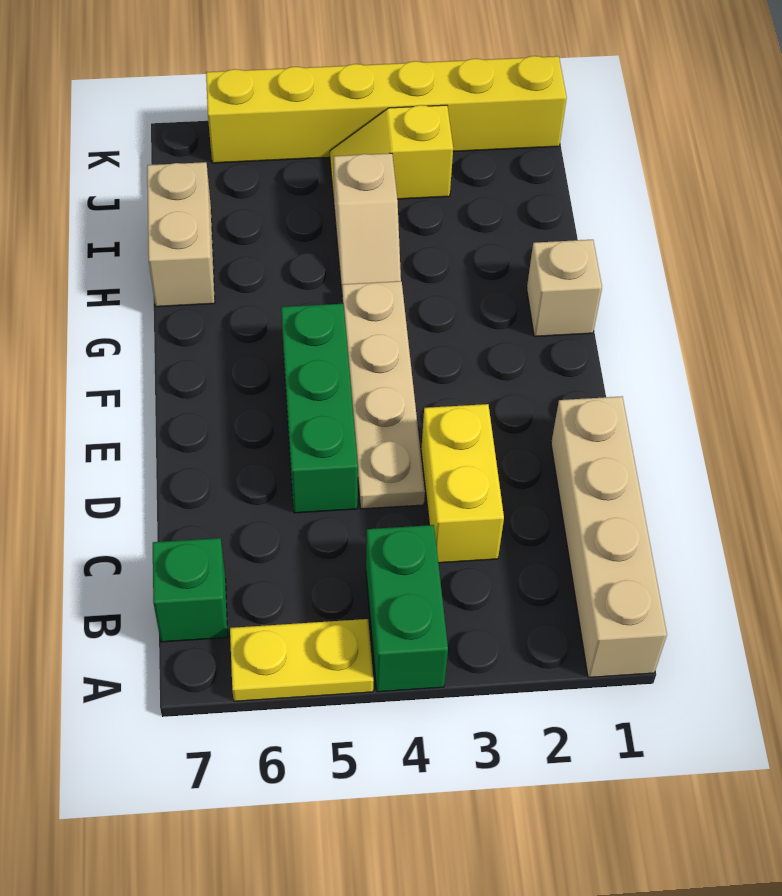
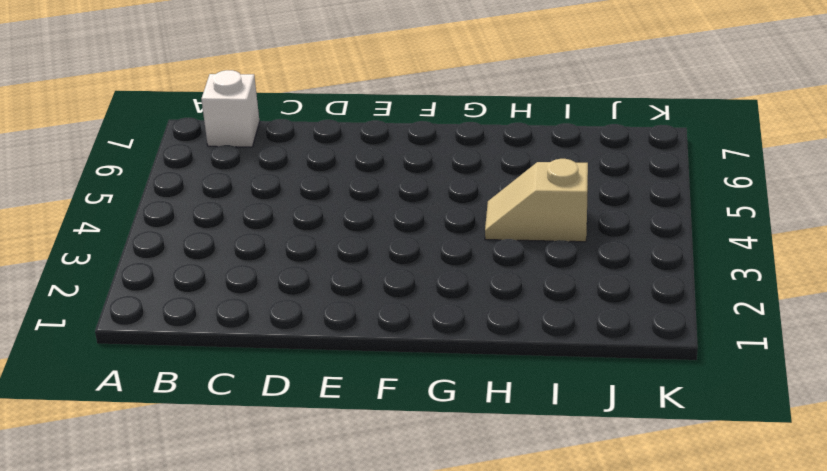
white 1x1 brick [201,70,260,147] -> green 1x1 brick [153,538,228,642]
none -> tan 1x4 brick [551,396,667,678]
none -> green 1x2 brick [366,525,448,692]
none -> yellow 1x2 plate [230,619,374,701]

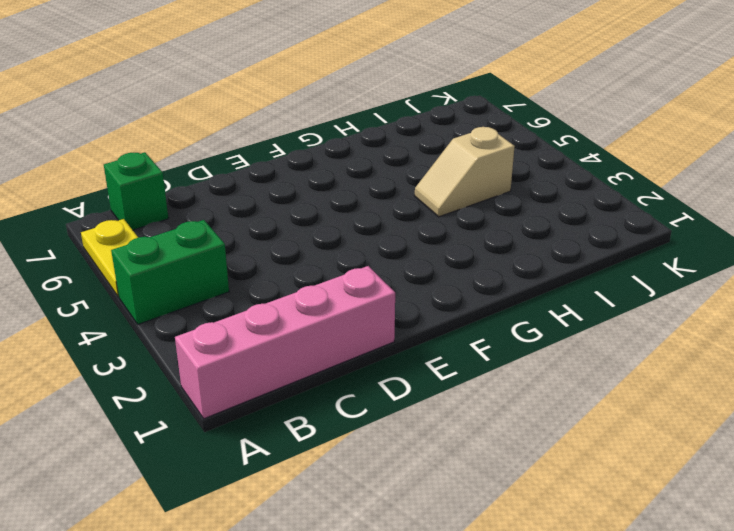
pink 1x4 brick [175,266,395,419] -> tan 1x4 brick [551,396,667,678]
none -> yellow 1x2 brick [421,404,504,563]
none -> tan 1x4 plate [342,281,425,509]
none -> green 1x3 brick [281,304,358,513]

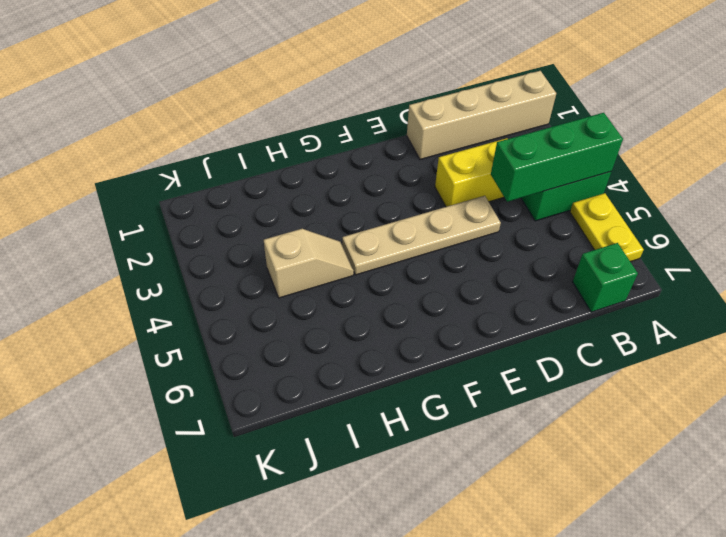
green 1x3 brick [491,113,623,202] -> green 1x3 brick moved to [281,304,358,513]
none -> tan 1x1 brick [527,240,602,337]
none -> tan 1x2 brick [147,162,215,307]
none -> yellow 1x2 slope [330,105,453,199]

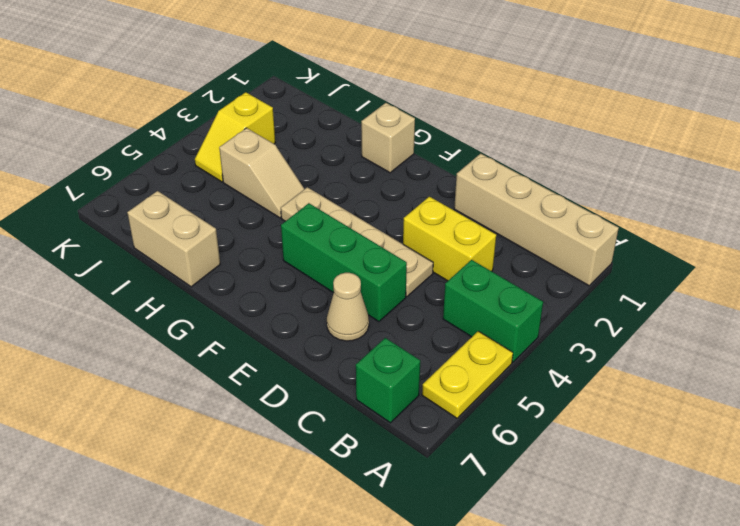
tan 1x1 cone [327,273,369,341] -> none
none -> yellow 1x6 brick [206,56,567,163]

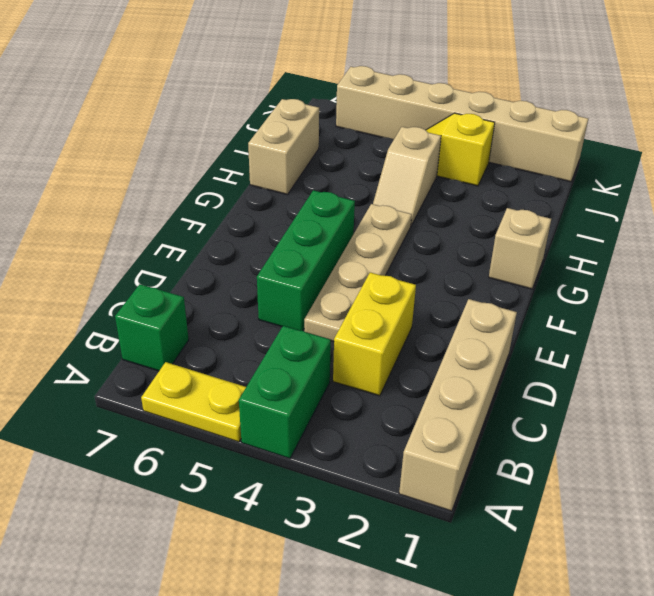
tan 1x6 brick [336,66,588,182] -> yellow 1x6 brick [206,56,567,163]

